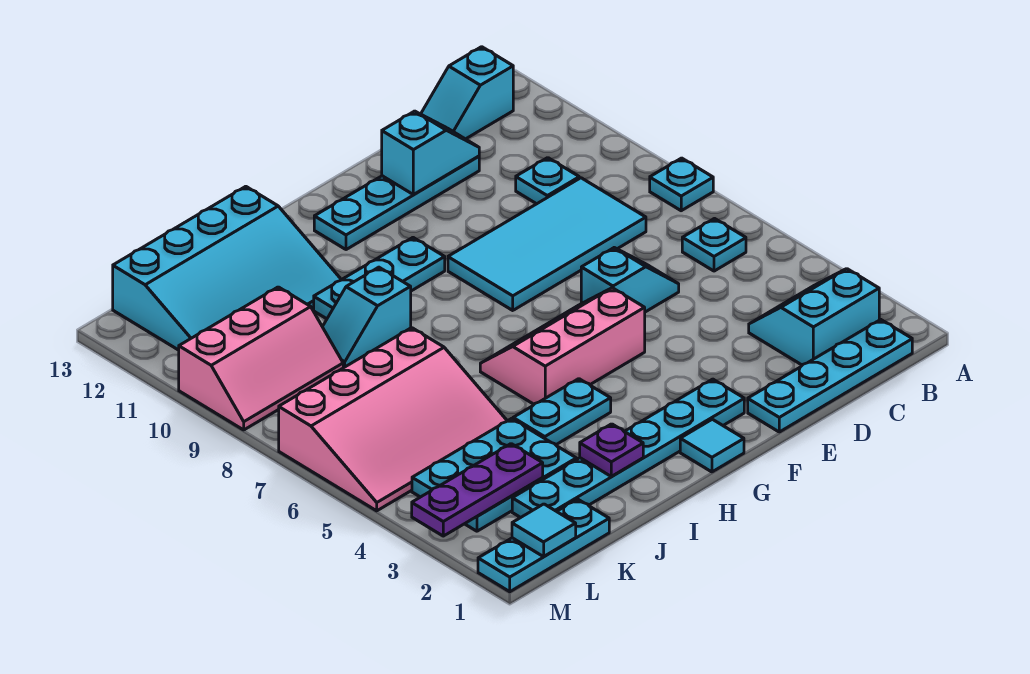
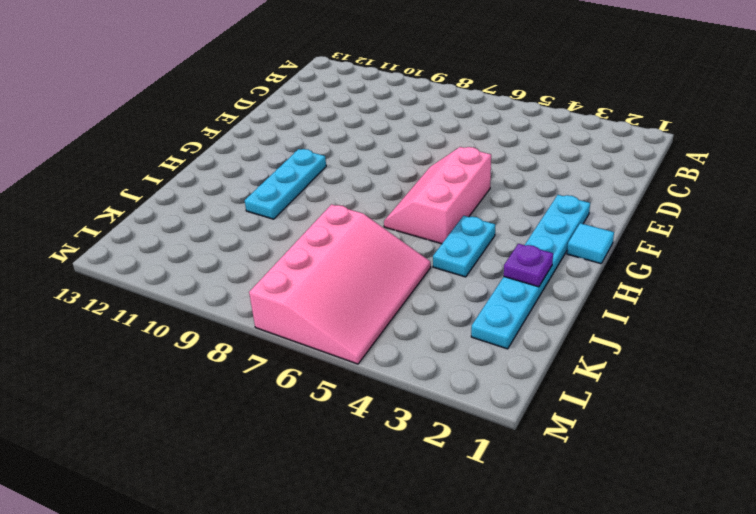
none -> cyan 1x1 plate [650,158,713,211]
none -> cyan 1x4 plate [748,320,912,432]
none -> cyan 2x2 slope [749,269,879,365]

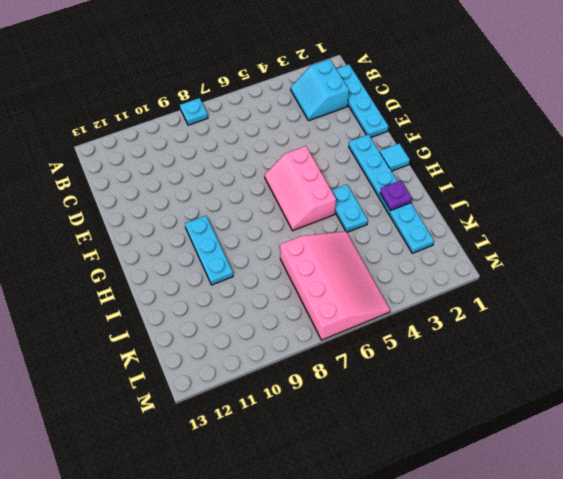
none -> cyan 1x1 plate [682,219,746,271]
none -> cyan 1x2 slope [421,47,513,139]
none -> cyan 2x4 tile [448,178,646,310]

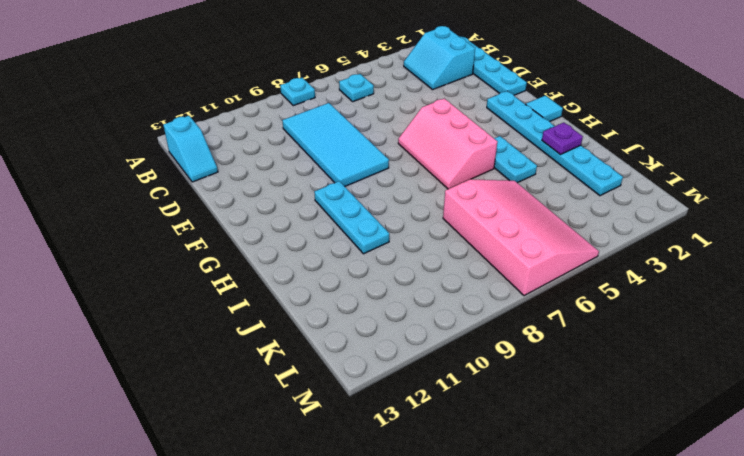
none -> cyan 1x1 plate [516,158,579,204]
none -> cyan 1x2 slope [581,248,679,312]
none -> cyan 1x4 plate [314,156,479,250]

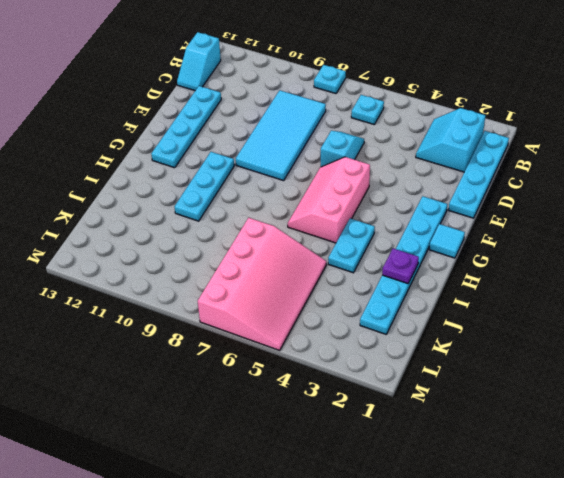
none -> cyan 1x1 plate [516,158,579,204]
none -> cyan 1x2 slope [323,267,411,368]
none -> cyan 3x4 slope [113,186,341,350]

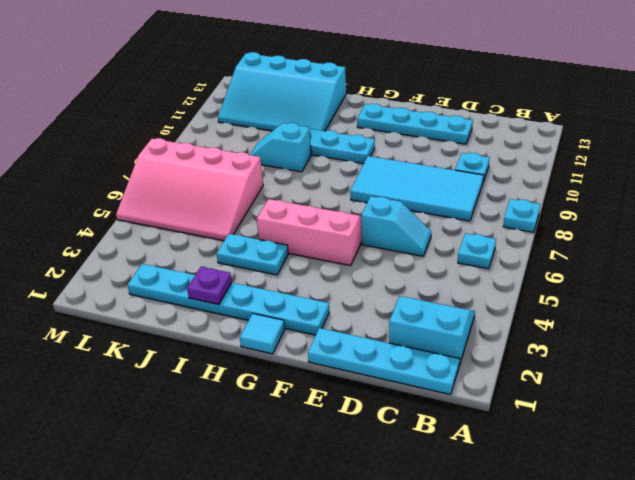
none -> cyan 1x2 slope [421,47,513,139]
none -> cyan 2x3 plate [412,419,576,531]
none -> cyan 1x3 plate [478,499,609,592]

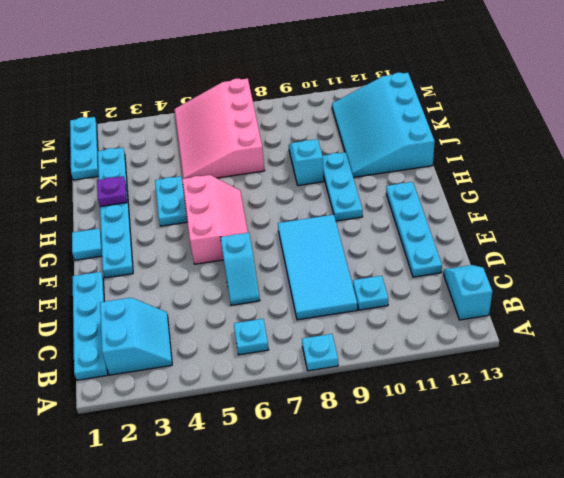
none -> cyan 2x3 plate [412,419,576,531]
none -> pink 2x3 slope [179,287,343,430]
none -> cyan 1x2 slope [382,111,479,195]

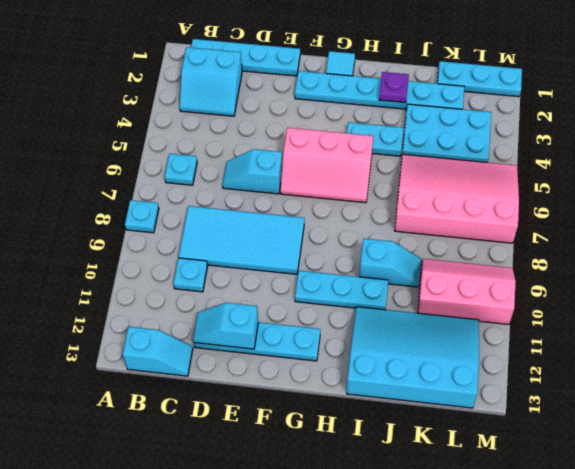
none -> purple 1x3 plate [412,444,543,536]
none -> cyan 1x1 tile [512,504,576,557]

